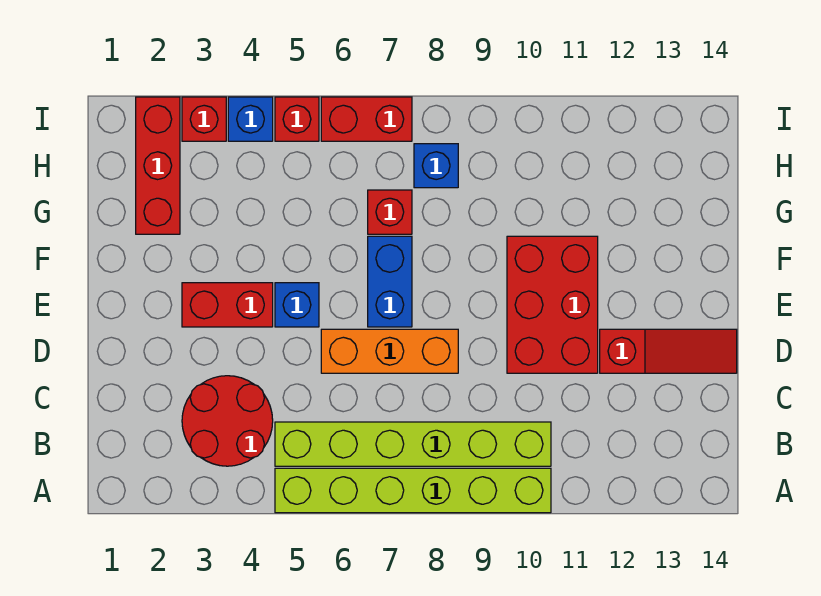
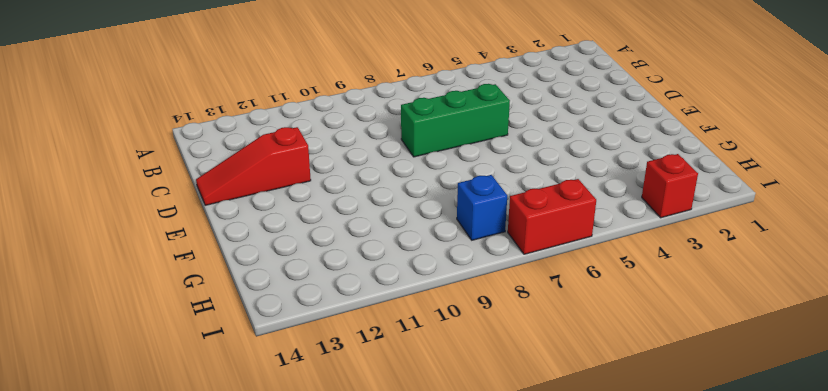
green 1x3 brick [401,84,510,157] -> orange 1x3 brick [321,329,458,373]
none -> lime 1x6 brick [275,468,551,513]
none -> red 2x2 round brick [182,376,273,466]
none -> lime 1x6 brick [275,422,551,466]

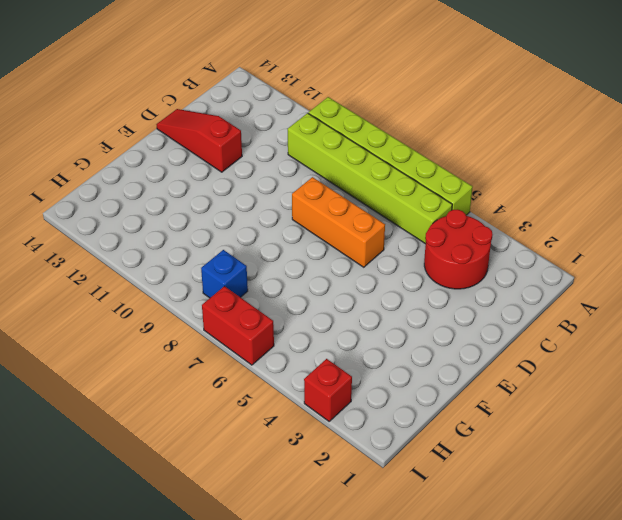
none -> red 2x3 brick [507,236,598,373]
none -> red 1x2 brick [182,283,273,327]
none -> blue 1x1 brick [275,283,319,327]

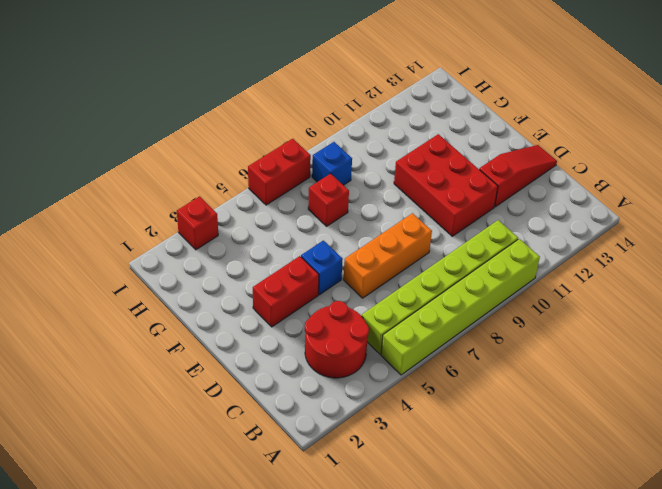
none -> blue 1x2 brick [368,236,412,327]
none -> red 1x3 brick [136,97,180,234]
none -> blue 1x1 brick [228,97,273,141]

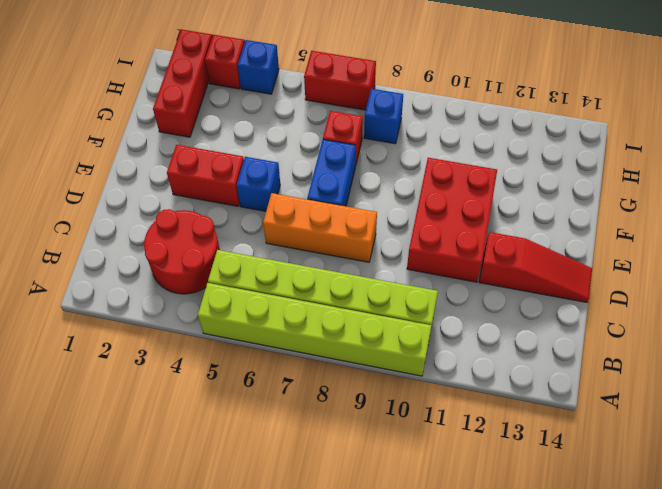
none -> red 1x1 brick [275,97,319,141]

